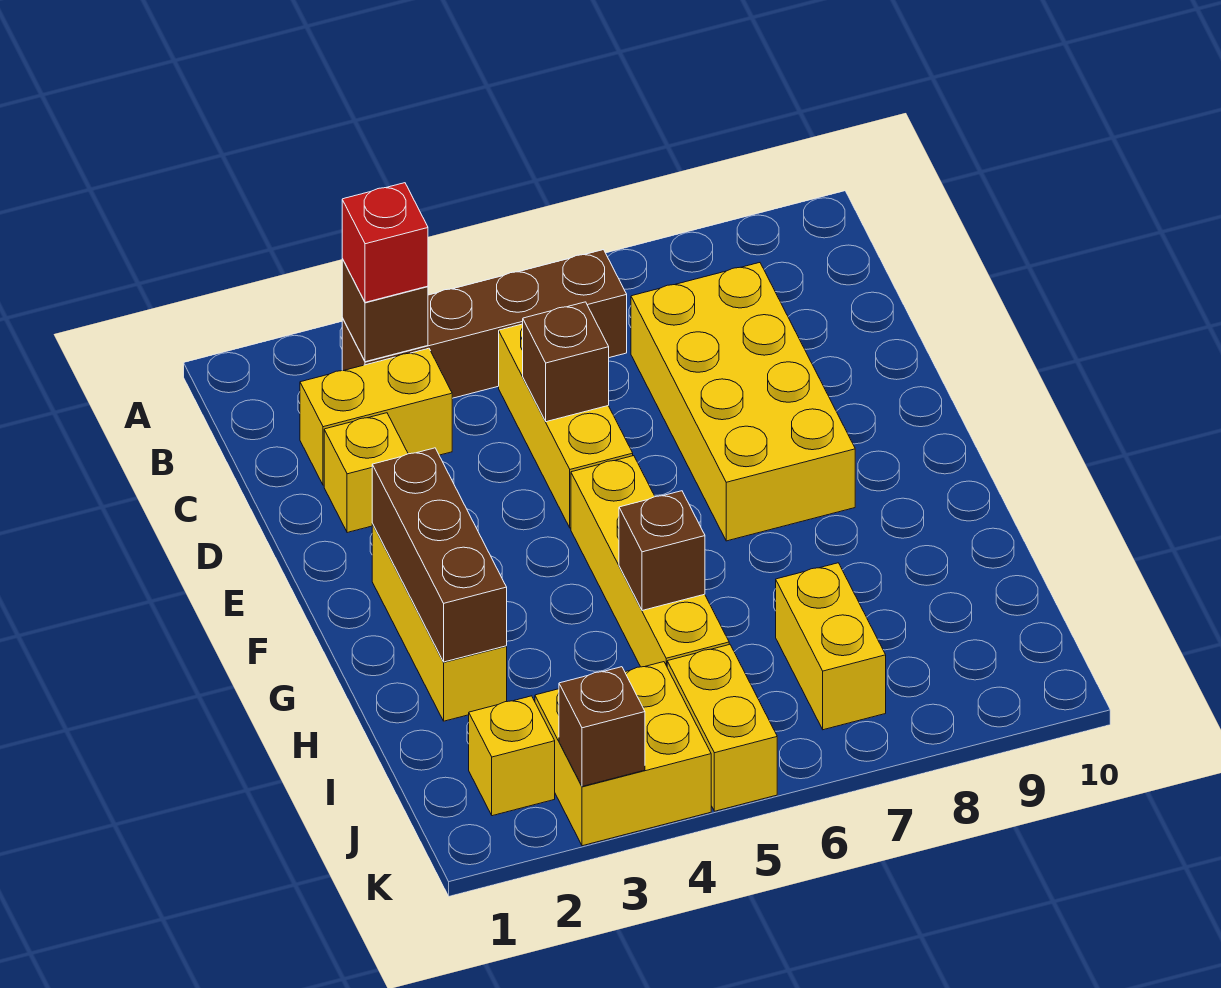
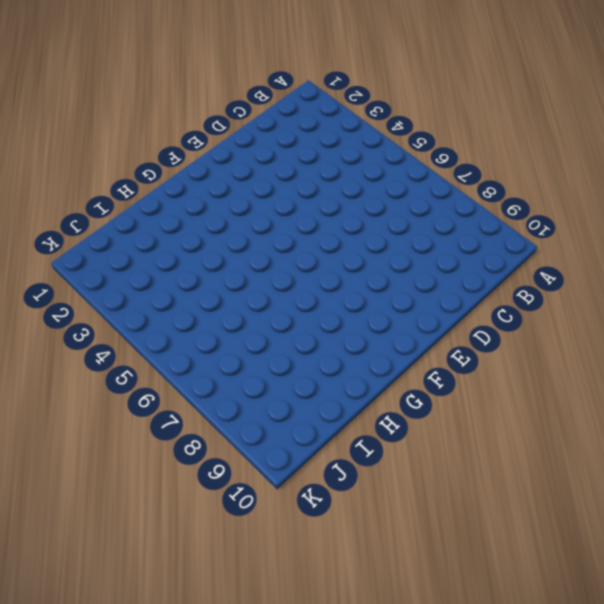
none -> brown 1x4 brick [342,250,627,398]
none -> yellow 1x2 brick [300,348,452,485]
none -> yellow 1x3 brick [499,324,633,528]

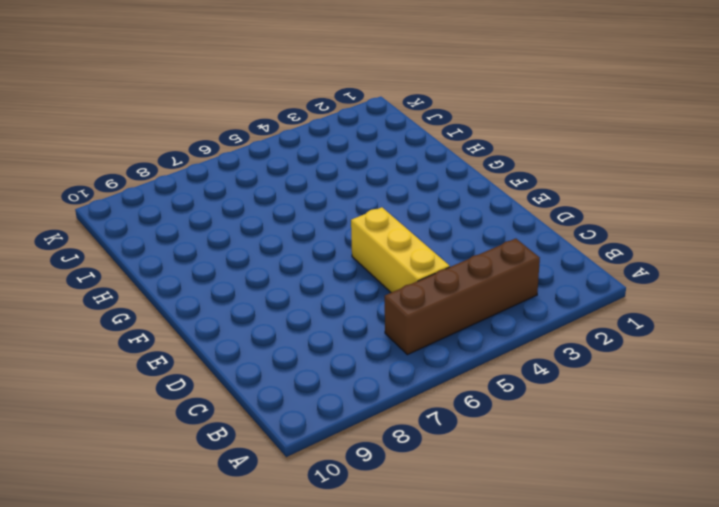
none -> yellow 1x2 brick [300,348,452,485]
none -> yellow 2x4 brick [631,263,855,541]
none -> yellow 1x1 brick [324,413,408,533]

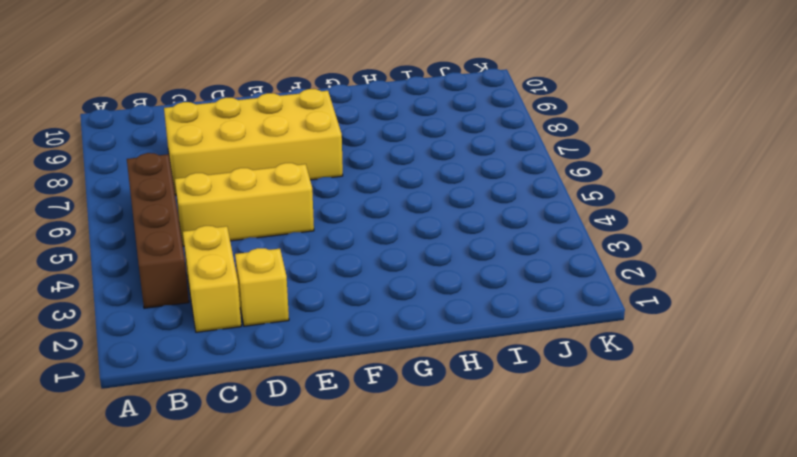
none -> yellow 1x3 brick [372,524,507,721]
none -> yellow 1x4 brick [571,456,729,667]
none -> yellow 1x2 brick [776,563,886,730]

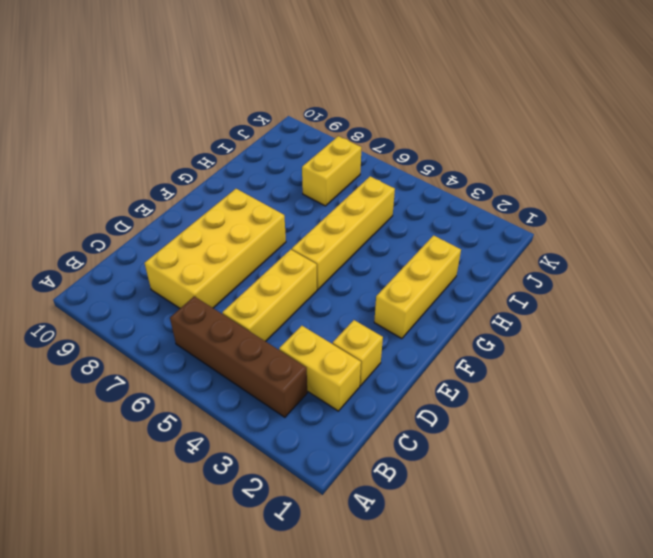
none -> yellow 1x1 brick [469,696,555,816]
none -> yellow 2x2 brick [535,662,711,846]
none -> yellow 1x2 brick [667,644,777,811]

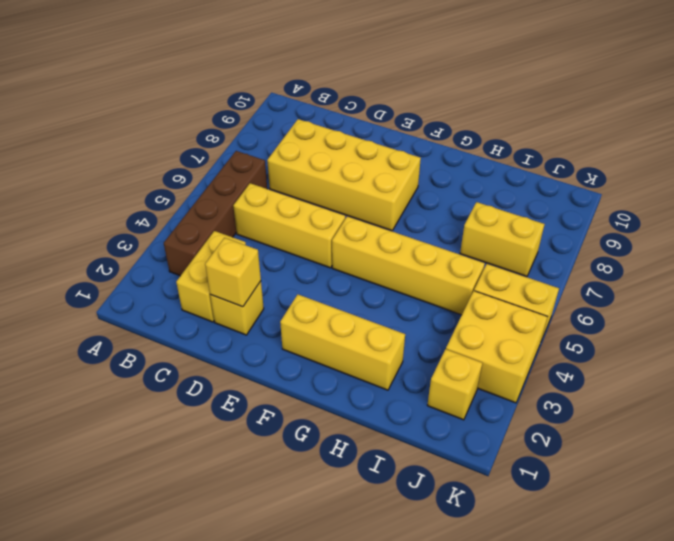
yellow 1x1 brick [205,238,261,307] -> none
none -> brown 1x1 brick [342,259,428,362]
none -> brown 1x1 brick [523,302,609,422]
none -> brown 1x3 brick [372,448,507,662]

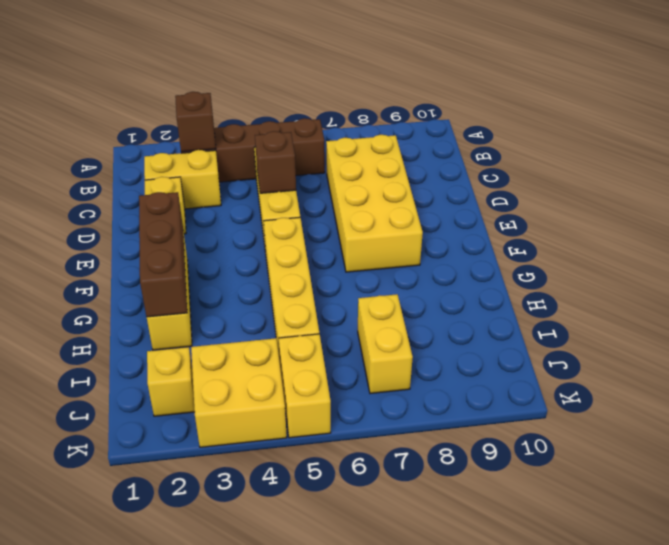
none -> brown 1x1 brick [619,491,705,611]
none -> brown 1x1 brick [559,667,645,786]
none -> red 1x1 brick [342,183,428,302]

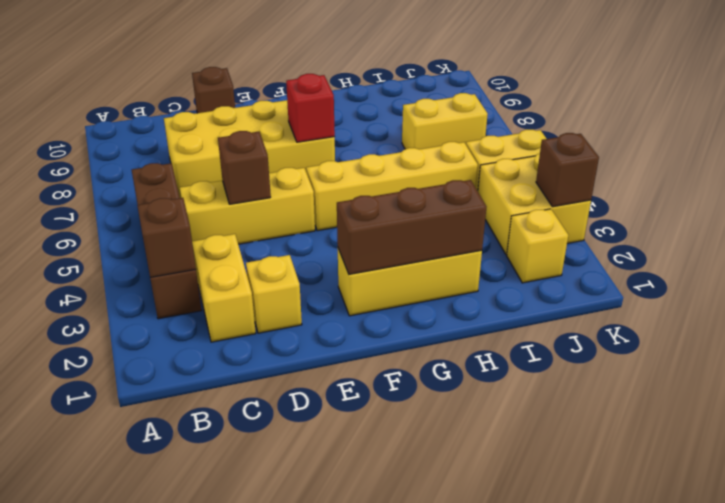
brown 1x1 brick [192,67,235,113] -> brown 1x1 brick moved to [619,491,705,611]
red 1x1 brick [286,74,335,142] -> red 1x1 brick moved to [342,183,428,302]

